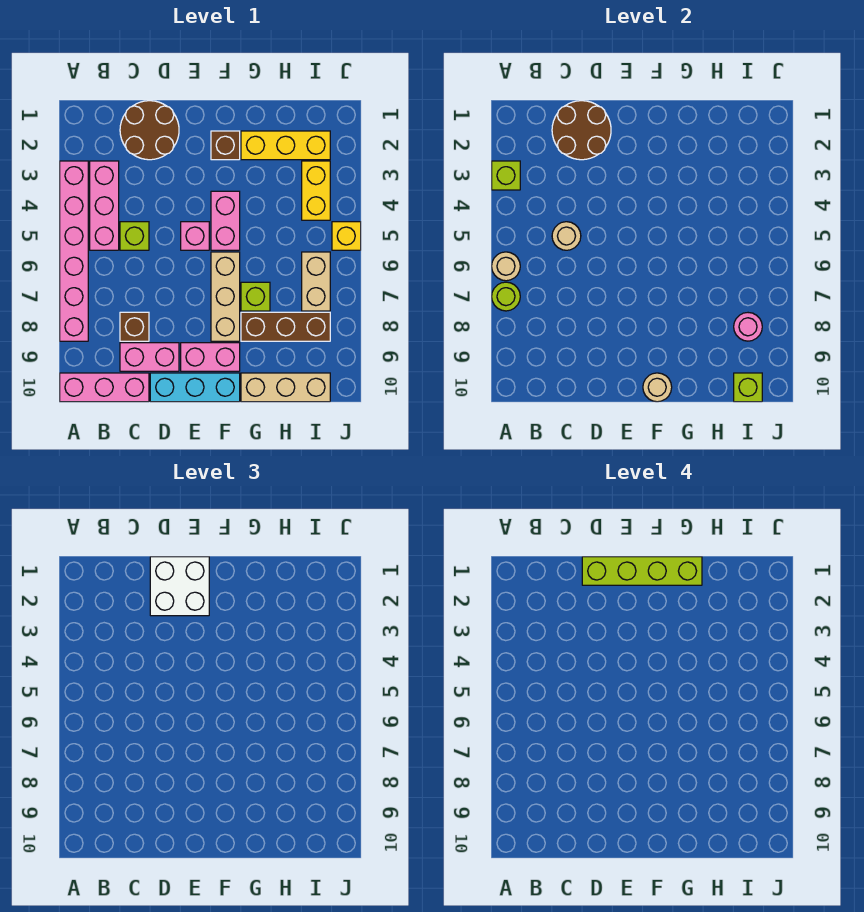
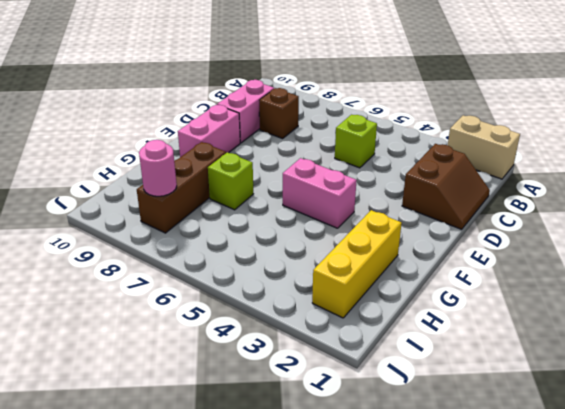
tan 1x2 brick [448,115,520,179] -> tan 1x2 brick moved to [302,252,330,311]
brown 2x2 slope [402,144,490,229] -> brown 2x2 round brick [120,101,179,160]
none -> pink 1x6 brick [60,161,88,341]
none -> pink 1x3 brick [60,373,149,402]
none -> pink 1x3 brick [90,161,119,250]
none -> cyan 1x3 brick [150,373,240,402]

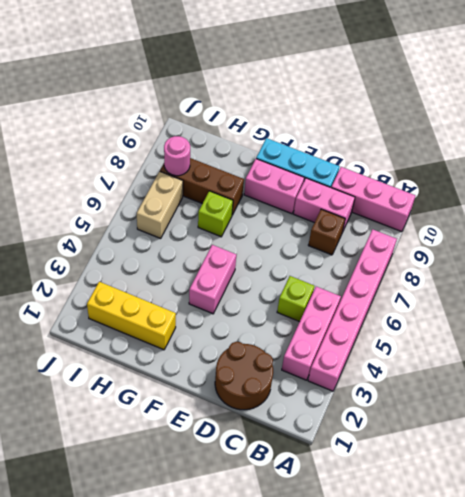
none -> pink 1x1 brick [181,222,209,250]
none -> brown 1x1 brick [211,131,240,160]
none -> tan 1x3 brick [211,252,240,341]
none -> tan 1x3 brick [241,373,330,402]

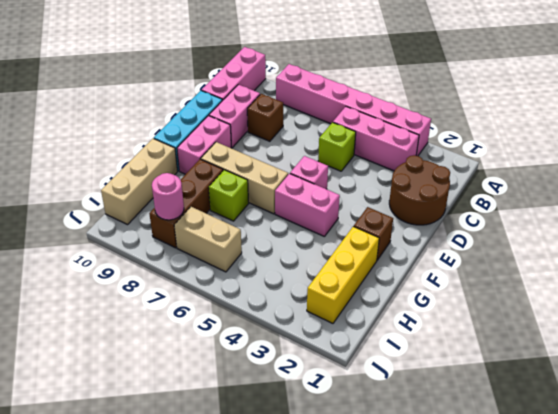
none -> yellow 1x2 brick [302,161,330,220]
none -> yellow 1x1 brick [332,222,361,250]
none -> lime 1x1 brick [492,161,520,190]
none -> tan 1x1 round brick [492,252,520,281]

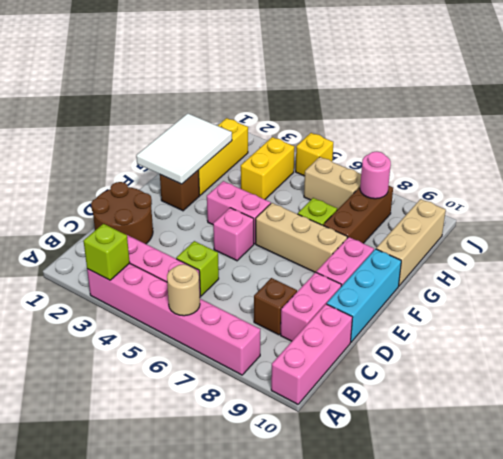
white 2x3 tile [136,113,232,184] -> none
yellow 1x2 brick [241,137,294,199] -> yellow 1x2 brick turned to [302,161,330,220]
none -> lime 1x1 round brick [492,282,520,311]
none -> brown 2x2 round brick [552,101,611,160]
none -> tan 1x1 round brick [552,222,581,250]
none -> tan 1x1 round brick [643,373,672,402]

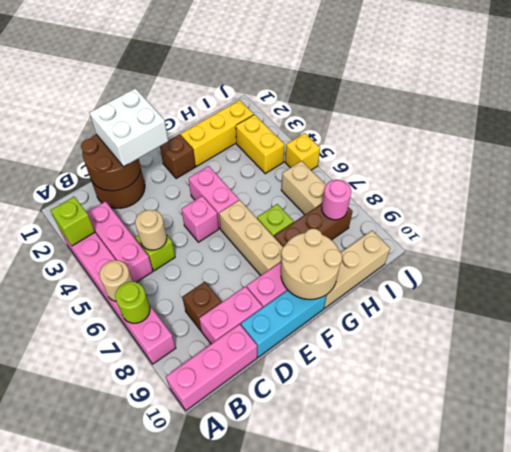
tan 2x2 round brick [281,229,342,300] -> tan 1x1 round brick [643,373,672,402]
none -> lime 1x1 brick [734,373,762,402]
none -> lime 1x4 brick [582,557,702,585]

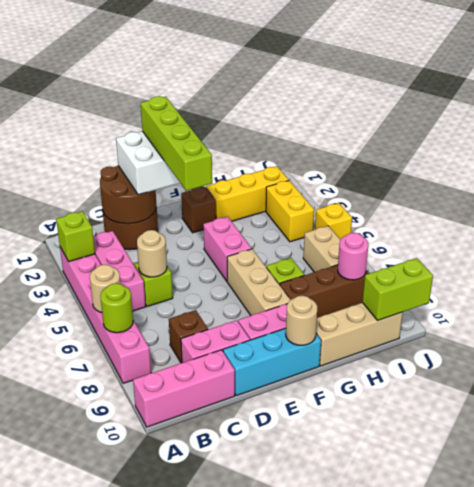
lime 1x4 brick [141,96,212,191] -> lime 1x4 brick turned to [582,557,702,585]
lime 1x2 brick [362,258,433,321] -> lime 1x1 brick [734,373,762,402]
none -> pink 1x1 brick [181,222,209,250]

